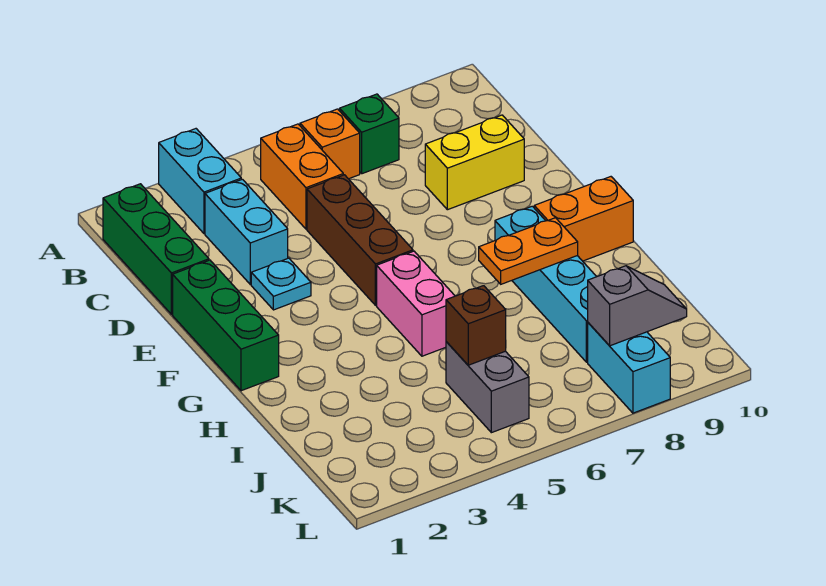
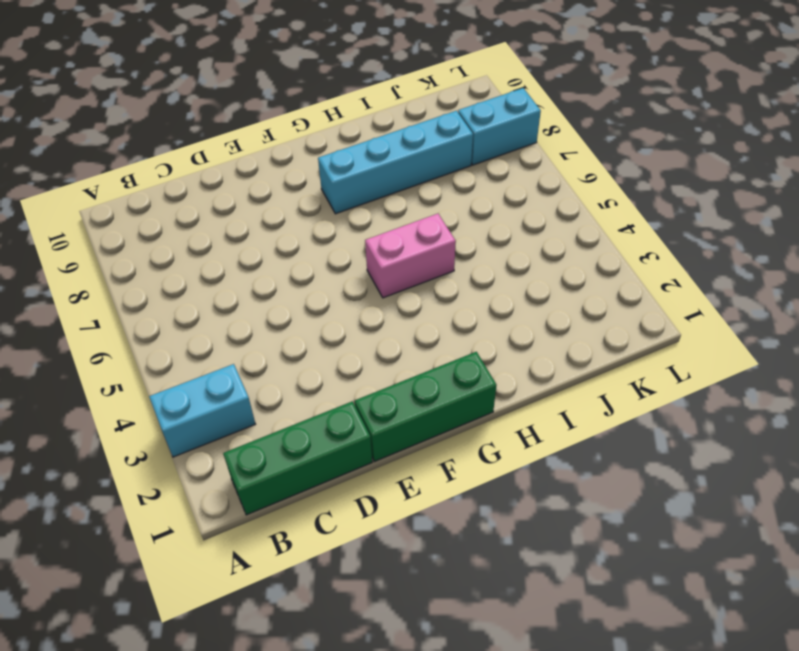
none -> orange 1x2 brick [261,124,343,229]
none -> orange 1x1 brick [300,109,360,179]
none -> green 1x1 brick [340,94,399,174]

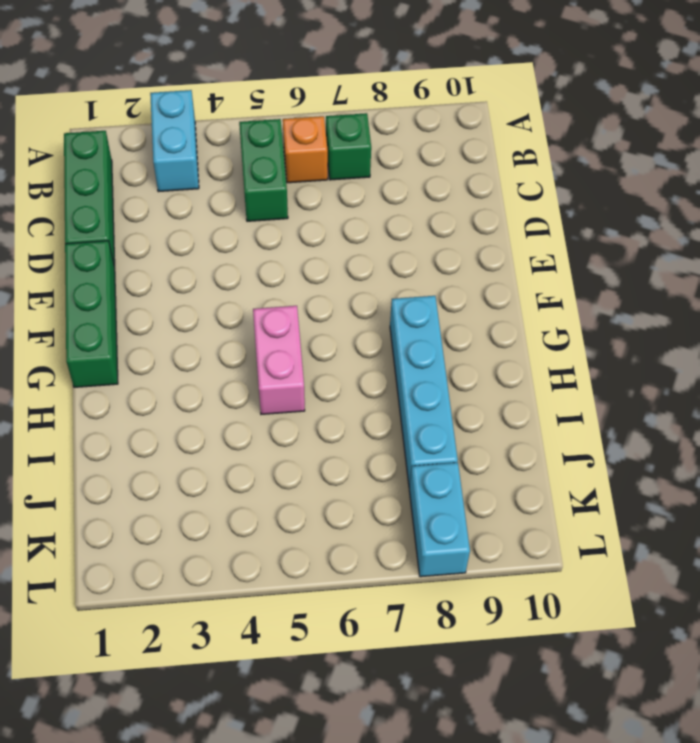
green 1x2 brick [239,119,288,221] -> orange 1x2 brick [261,124,343,229]
none -> cyan 1x2 brick [205,179,288,284]
none -> brown 1x3 brick [307,175,413,305]
none -> yellow 1x2 brick [425,115,524,210]

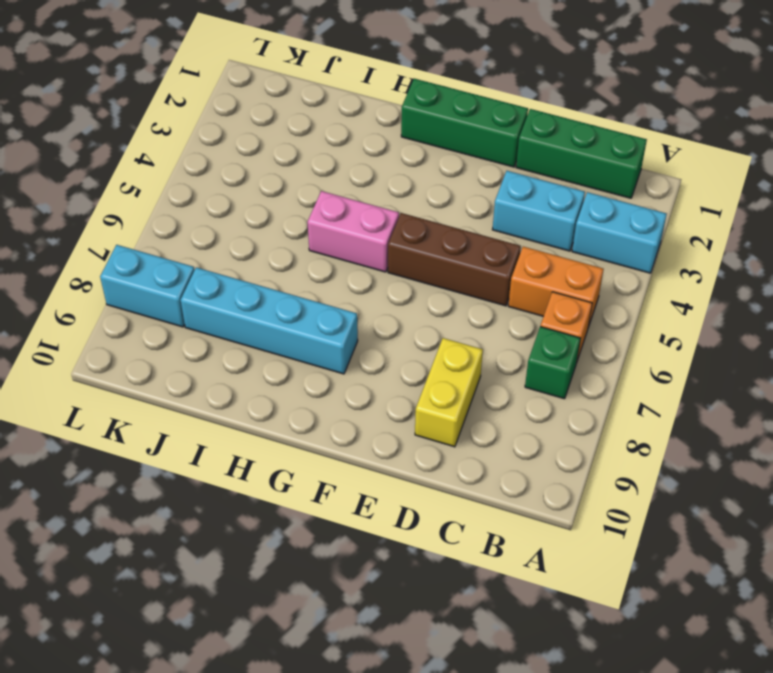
none -> cyan 1x1 plate [251,258,311,310]
none -> orange 1x2 brick [534,177,633,261]
none -> grey 1x2 brick [446,342,529,433]

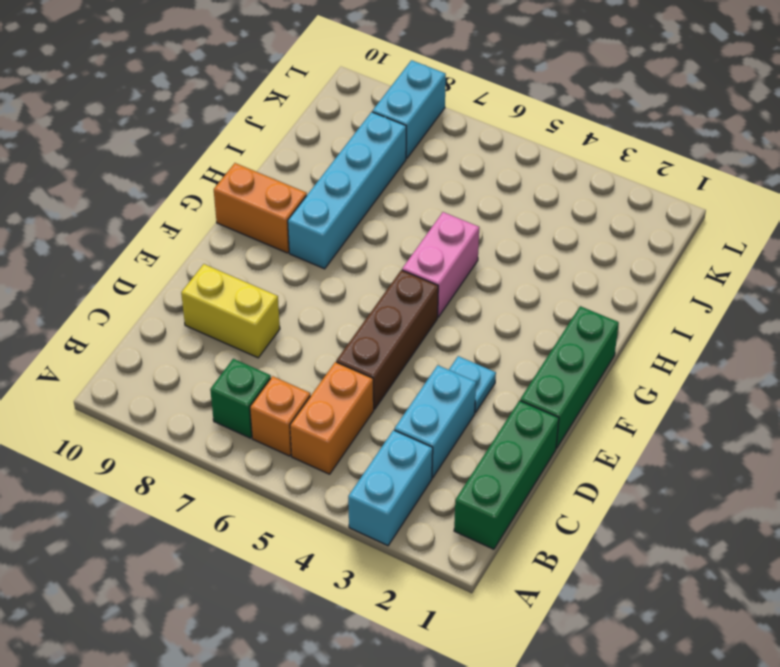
none -> grey 1x2 brick [446,342,529,433]
none -> orange 1x2 plate [479,218,578,284]
none -> brown 1x1 brick [446,286,506,365]

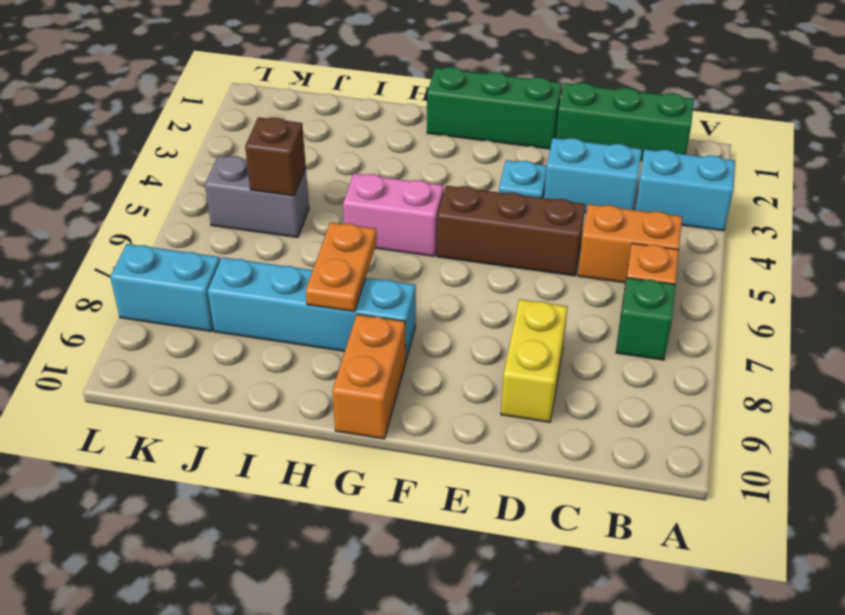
none -> grey 1x2 slope [588,266,687,346]

